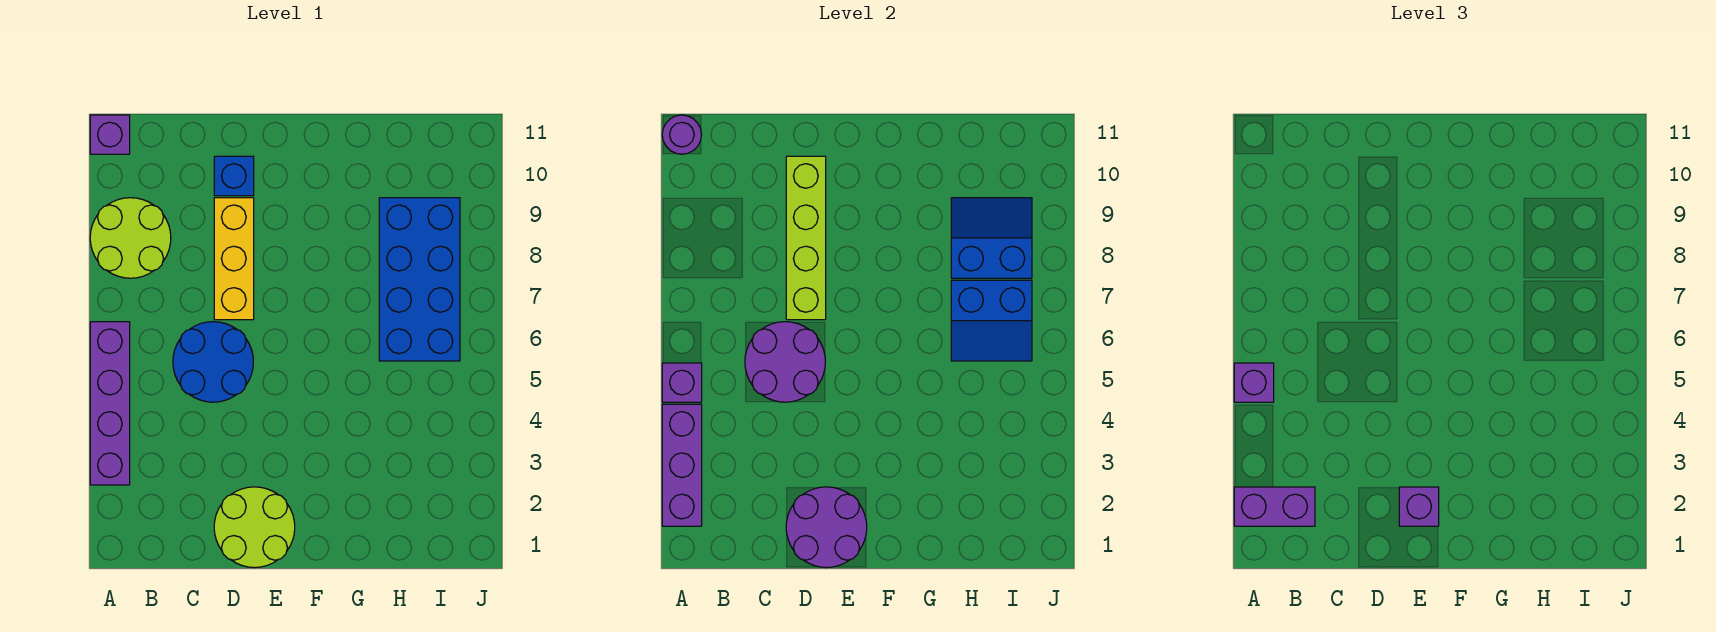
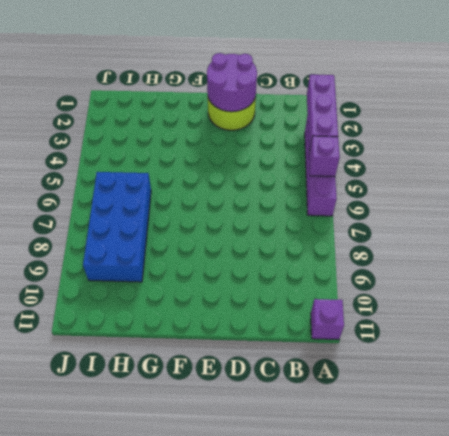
none -> lime 2x2 round brick [90,198,171,278]
none -> blue 2x2 round brick [173,322,253,402]
none -> yellow 1x3 brick [214,198,254,320]

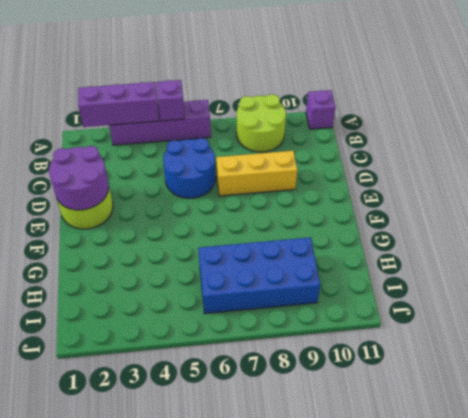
none -> blue 1x1 brick [214,156,254,196]
none -> purple 1x1 round brick [662,115,702,154]
none -> purple 2x2 round brick [745,322,825,402]

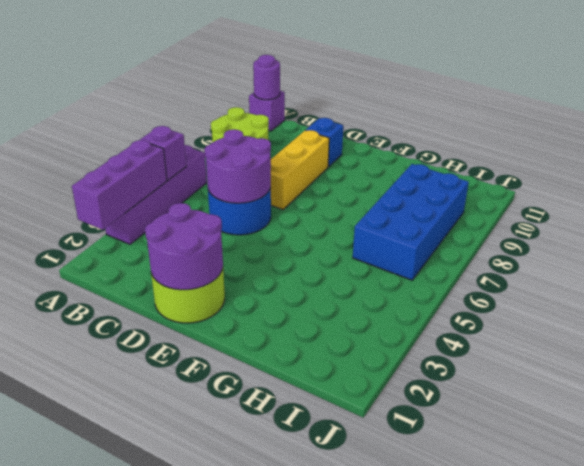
none -> lime 1x4 brick [786,156,826,320]
none -> blue 2x2 slope [951,280,1032,361]
none -> blue 2x2 slope [951,198,1032,278]

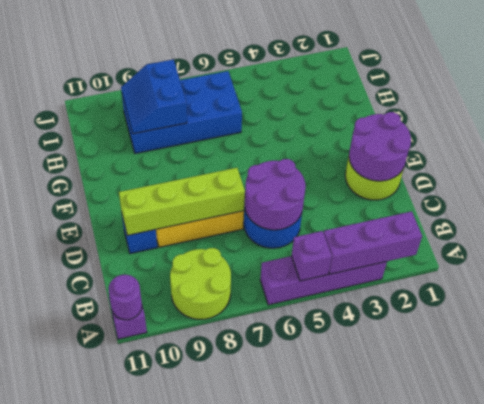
none -> blue 2x2 slope [951,280,1032,361]
none -> purple 1x2 brick [1234,487,1315,526]
none -> purple 1x1 brick [1234,363,1274,402]

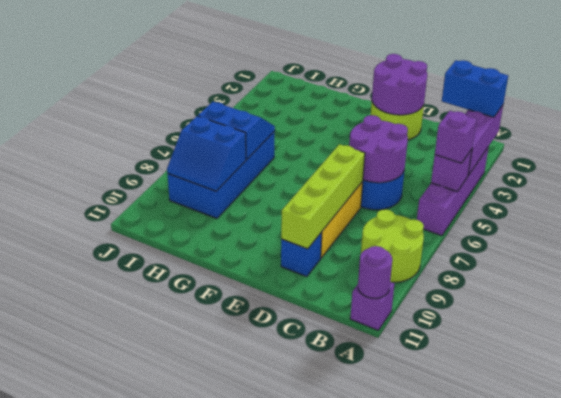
blue 1x2 brick [442,60,508,117] -> purple 1x2 brick [1234,487,1315,526]
none -> purple 1x1 brick [1399,487,1439,526]

